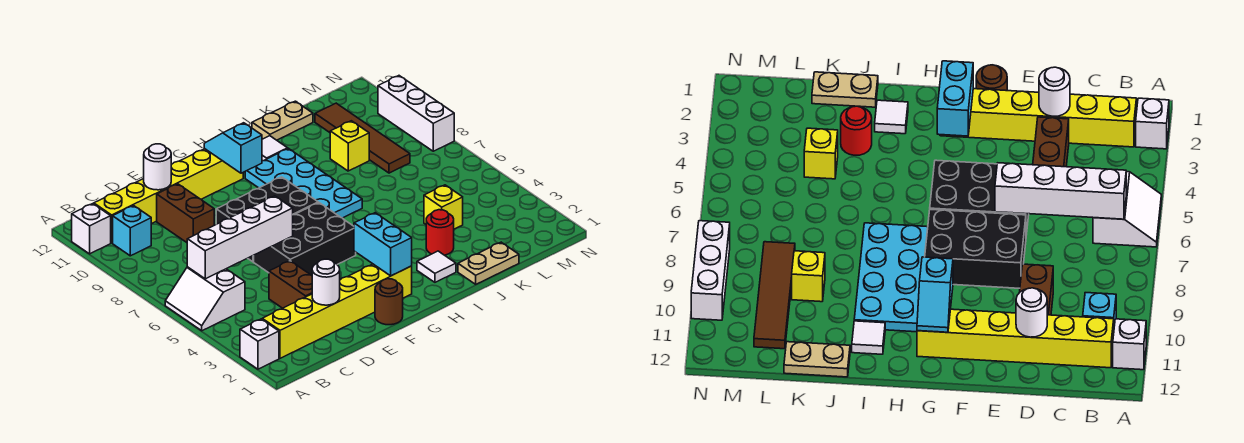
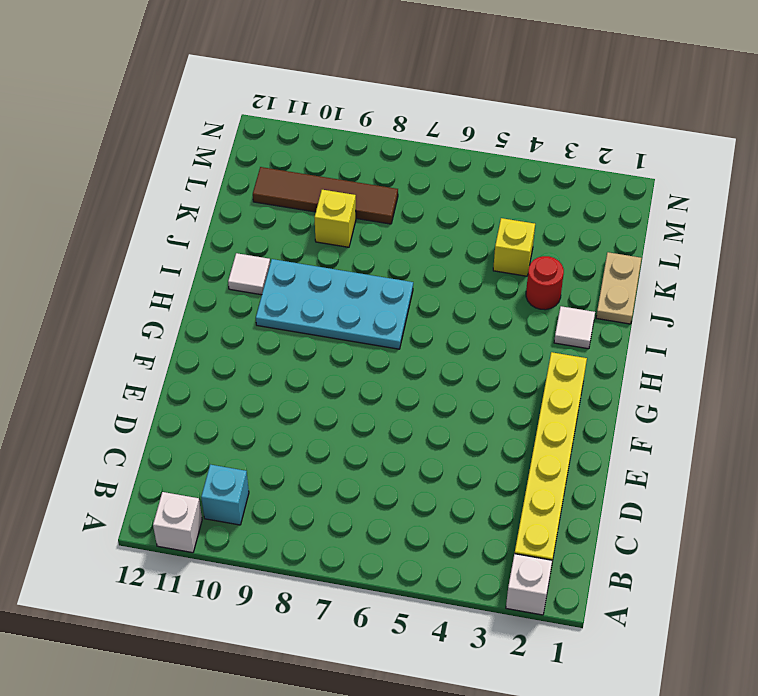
none -> white 2x2 slope [165,267,245,331]
none -> yellow 1x6 brick [94,149,243,243]
none -> brown 1x2 brick [269,261,312,308]

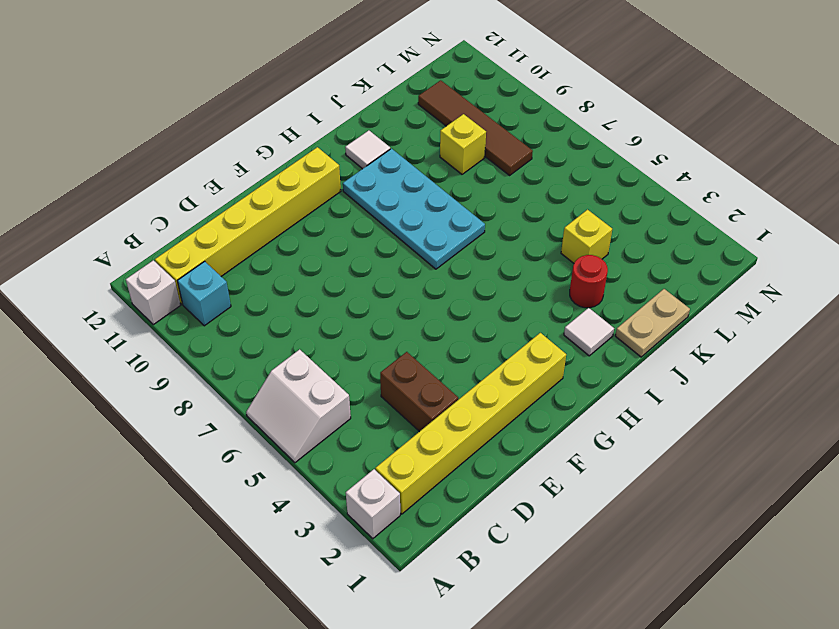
none -> brown 1x2 brick [157,184,214,242]
none -> black 2x3 brick [254,203,356,275]
none -> black 2x3 brick [216,177,318,262]

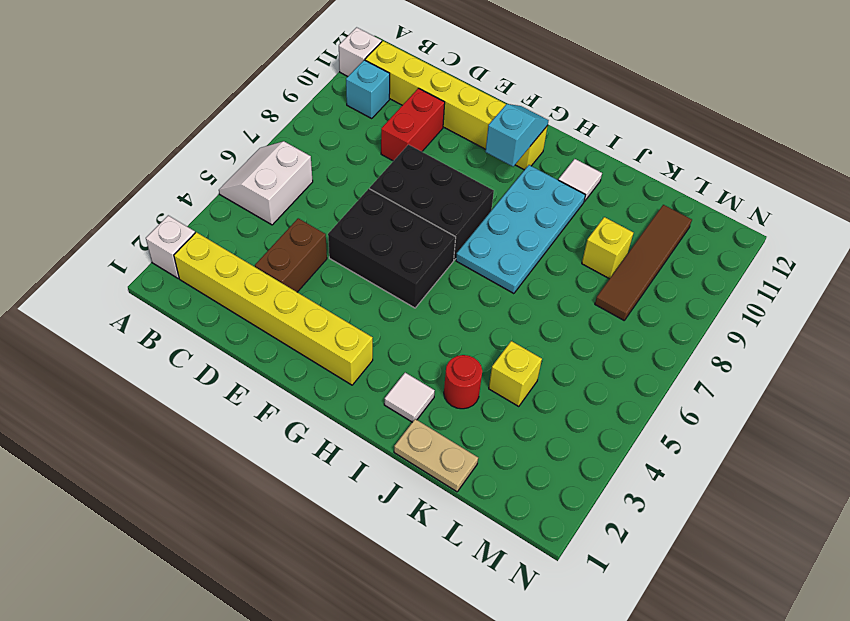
red 1x2 brick [381,88,445,161] -> brown 1x2 brick [157,184,214,242]
none -> brown 1x1 round brick [375,279,403,325]
none -> tan 1x2 plate [252,101,313,140]
none -> white 1x3 brick [378,76,454,151]

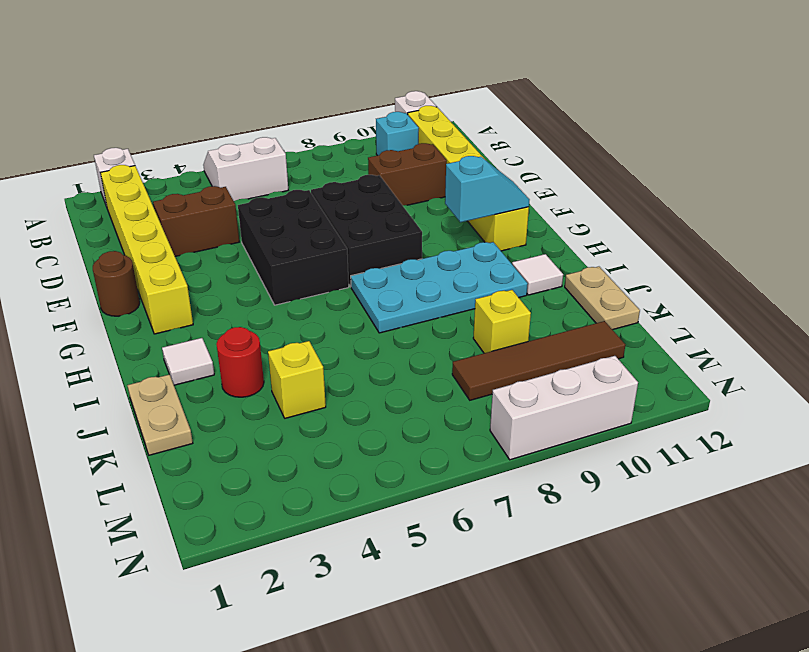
none -> white 1x4 brick [187,196,293,279]
none -> white 1x1 round brick [312,259,340,305]
none -> white 1x1 round brick [144,144,171,190]

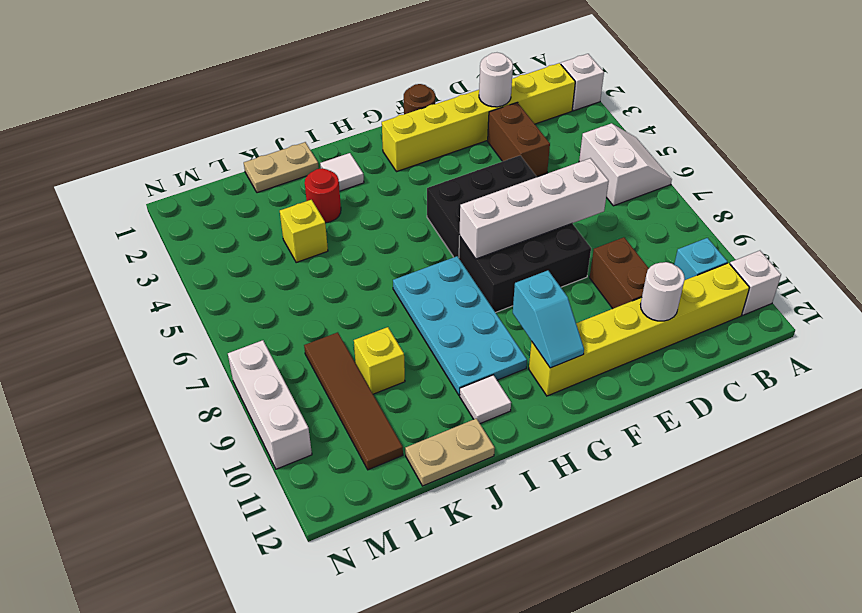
white 1x4 brick [460,158,609,259] -> white 1x4 brick moved to [187,196,293,279]
none -> cyan 1x2 brick [354,213,412,276]

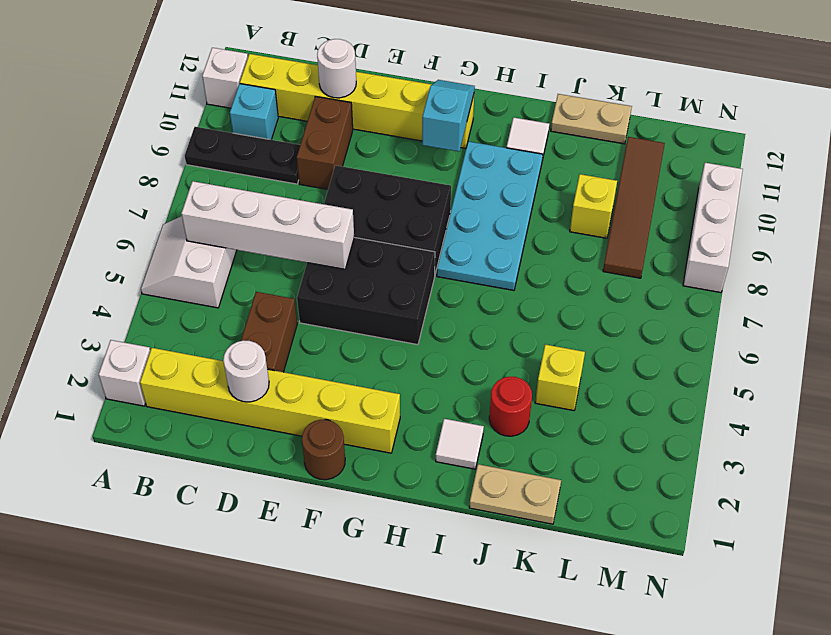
black 1x3 plate [185,127,300,184] -> none
none -> cyan 1x2 brick [354,213,412,276]

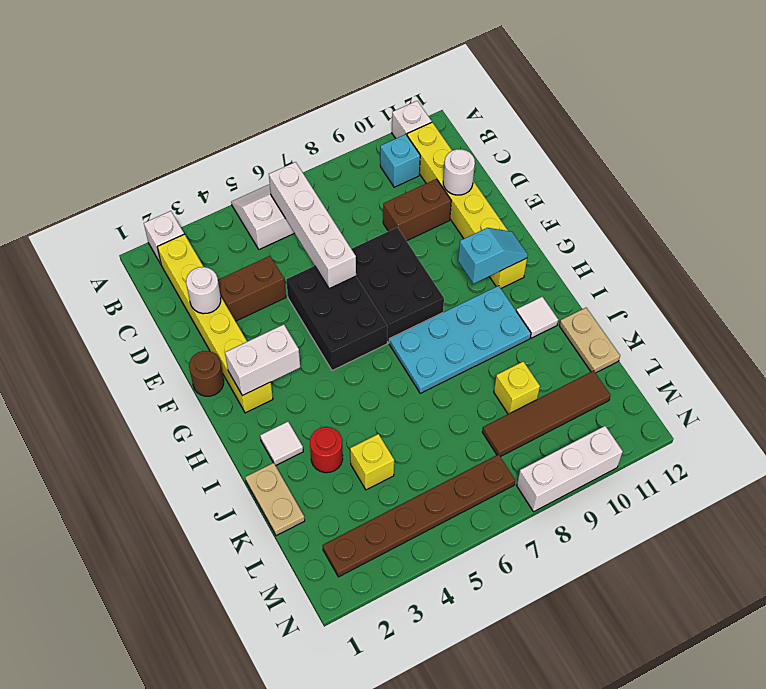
white 1x2 brick [225,324,300,396] -> cyan 1x2 brick [354,213,412,276]
brown 1x6 plate [323,455,515,577] -> none

